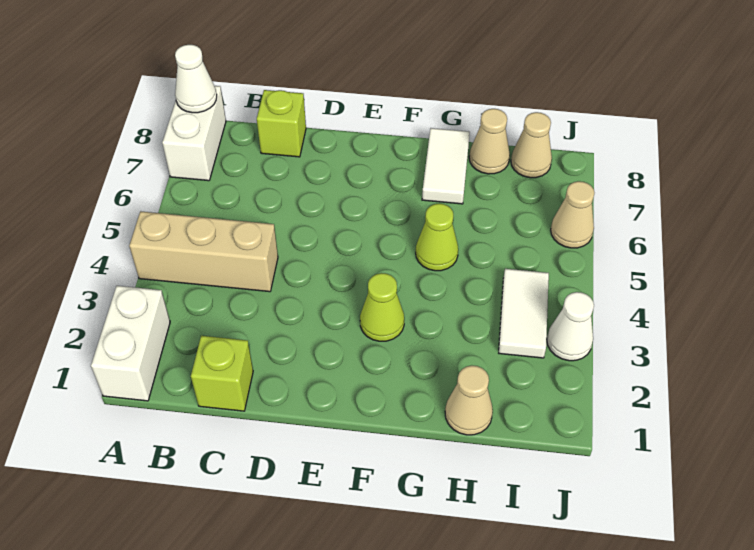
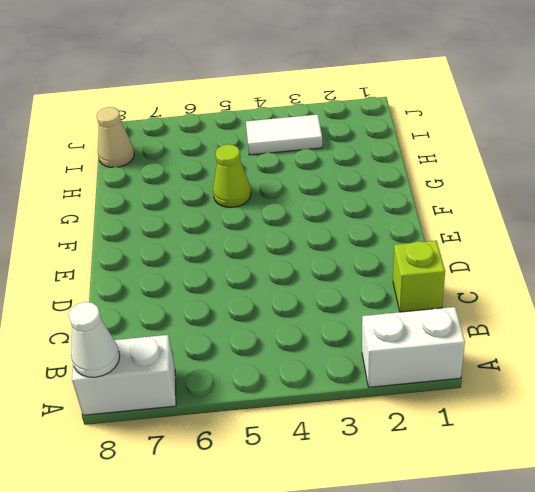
none -> tan 1x3 brick [129,211,278,292]
none -> lime 1x1 brick [257,90,306,157]
none -> lime 1x1 cone [360,273,404,341]

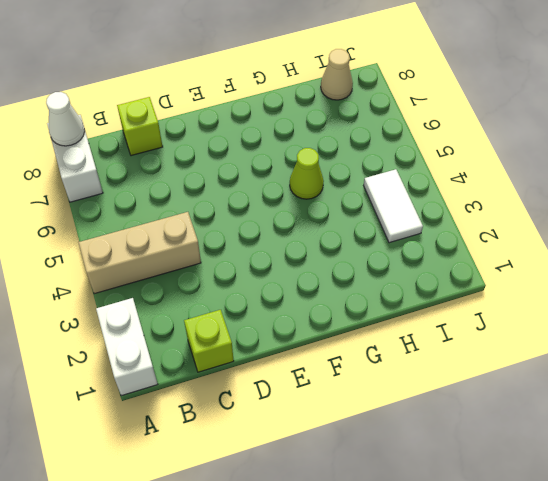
none -> lime 1x1 cone [360,273,404,341]
none -> white 1x2 tile [422,128,470,204]
none -> tan 1x1 cone [445,365,493,435]

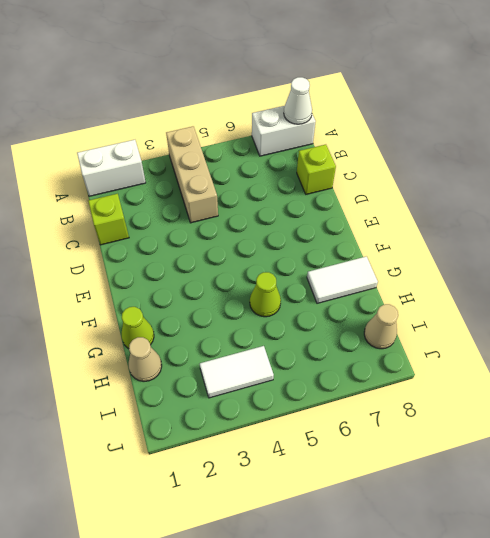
lime 1x1 cone [122,307,154,349] -> lime 1x1 cone moved to [360,273,404,341]
none -> tan 1x1 cone [469,109,510,174]
none -> white 1x1 cone [547,292,594,361]
none -> tan 1x1 cone [551,181,594,248]

